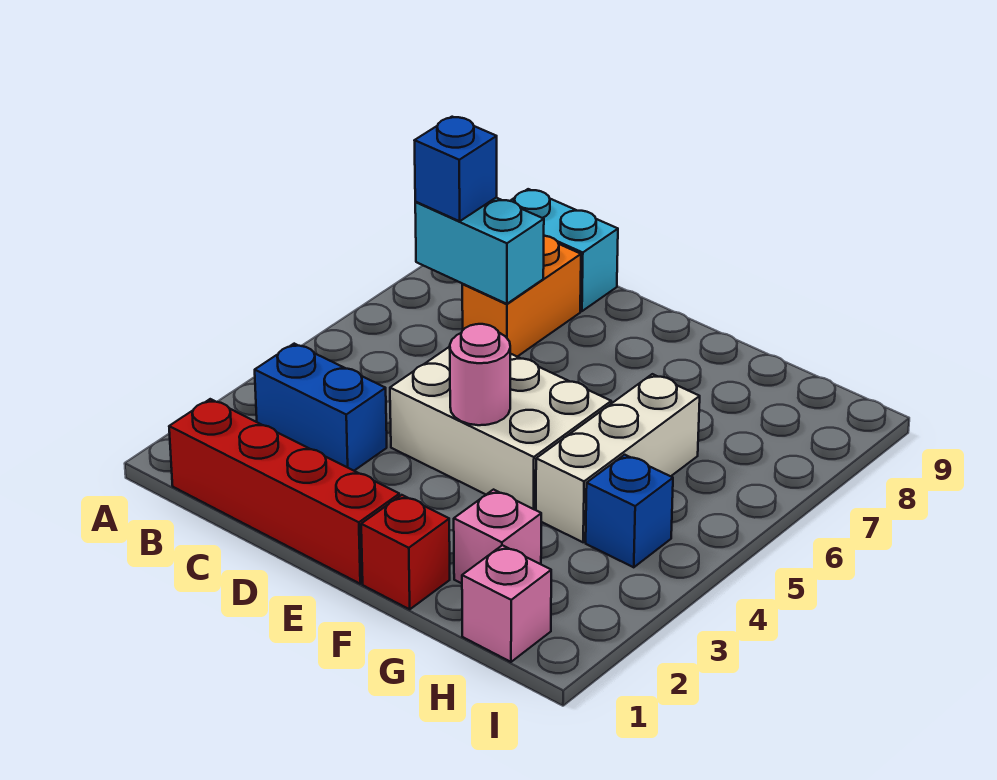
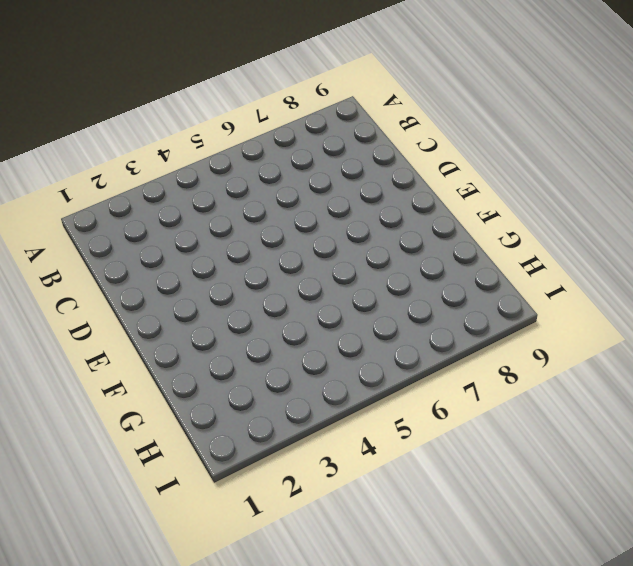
none -> red 1x4 brick [169,399,400,584]
none -> blue 1x2 brick [255,344,387,471]
none -> cyan 1x2 brick [510,189,618,311]

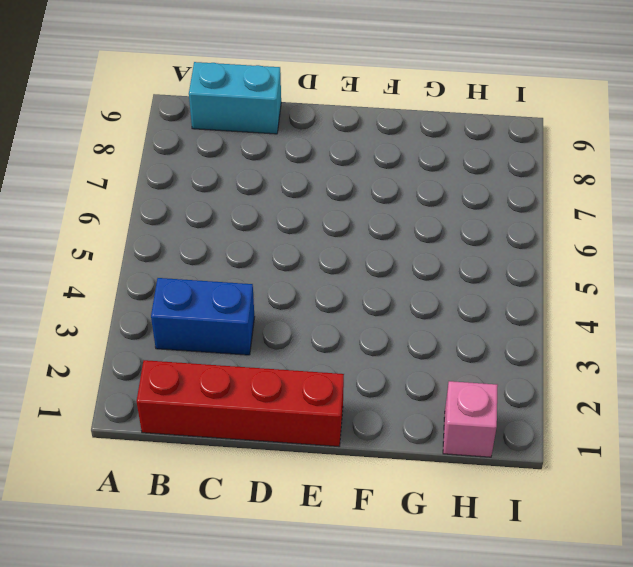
none -> orange 1x2 brick [462,236,581,357]
none -> white 2x3 brick [390,347,611,510]
none -> red 1x1 brick [361,495,450,609]

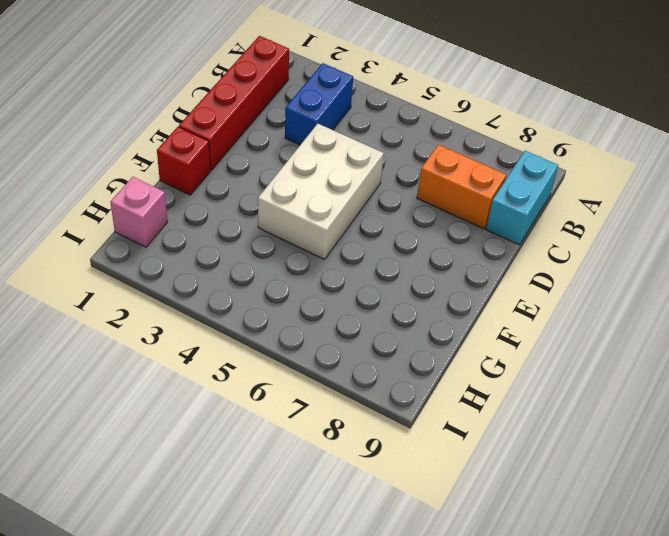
none -> pink 1x1 brick [454,490,541,583]
none -> white 1x3 brick [536,374,700,542]
none -> blue 1x1 brick [586,455,673,567]

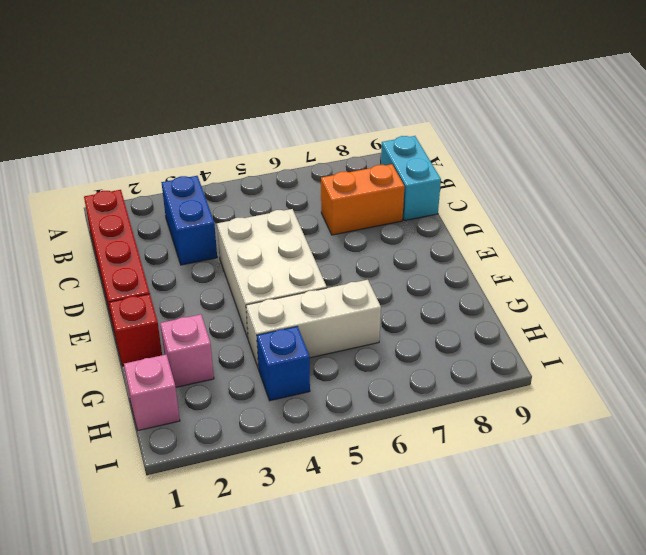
none -> cyan 1x2 brick [415,198,544,304]
none -> pink 1x1 round brick [450,324,510,425]
none -> blue 1x1 brick [414,117,497,221]

